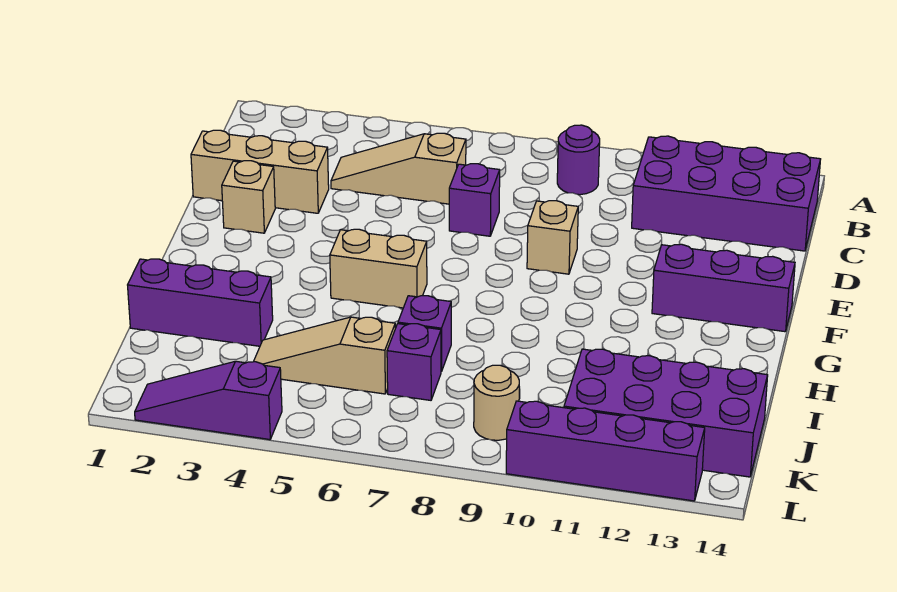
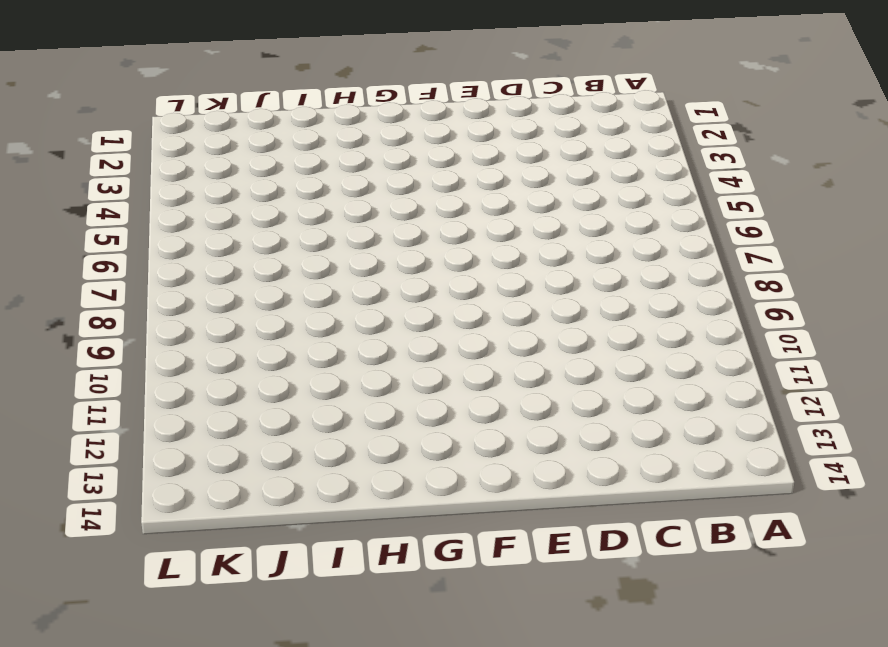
none -> purple 1x1 round brick [557,125,600,195]
none -> purple 2x4 brick [632,136,821,251]
none -> tan 1x3 slope [331,133,466,204]

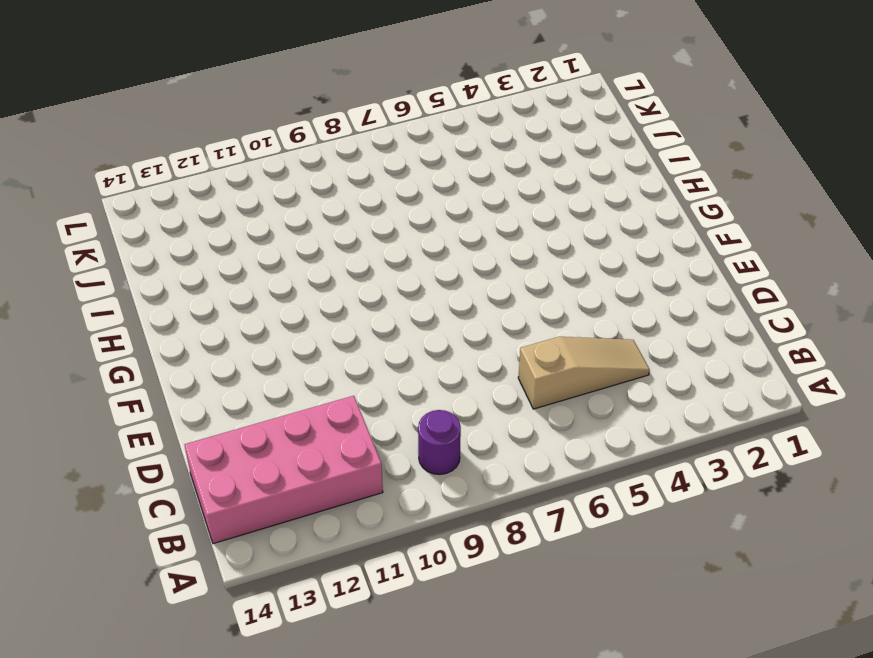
pink 2x4 brick [185,396,383,544] -> purple 2x4 brick [632,136,821,251]
none -> tan 1x3 brick [191,130,329,213]
none -> purple 1x1 brick [449,164,500,236]
none -> tan 1x1 brick [222,161,275,233]

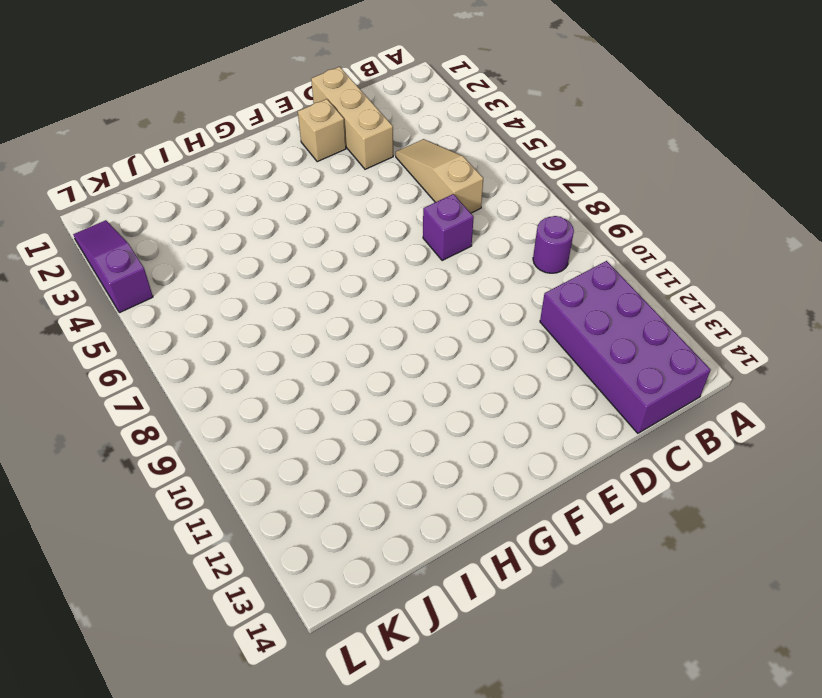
none -> tan 1x1 brick [527,201,578,274]
none -> purple 1x3 brick [652,244,795,332]
none -> tan 1x2 brick [330,229,427,308]

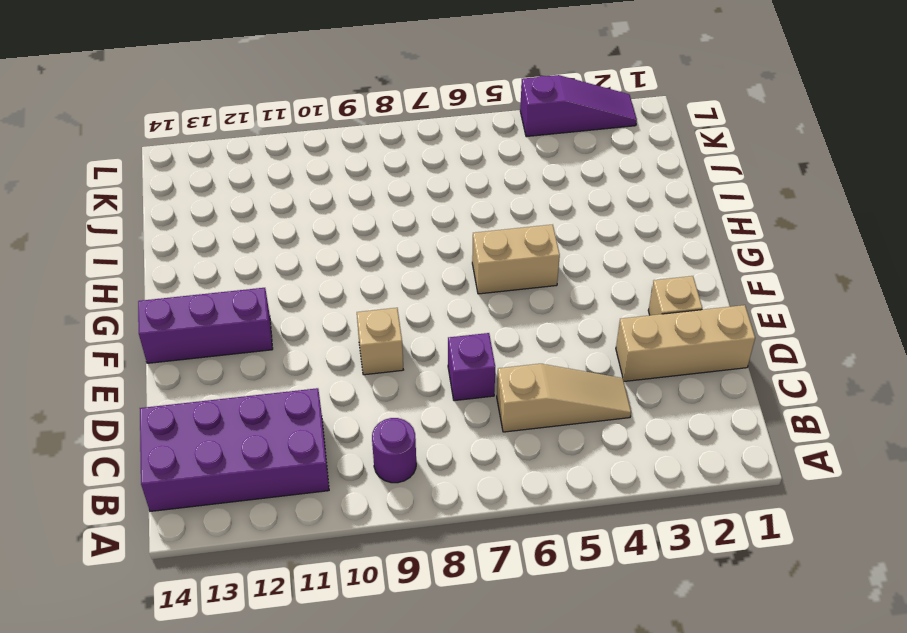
none -> purple 1x3 brick [128,259,273,346]
none -> purple 1x1 brick [398,296,451,372]
none -> tan 1x3 slope [254,317,395,394]

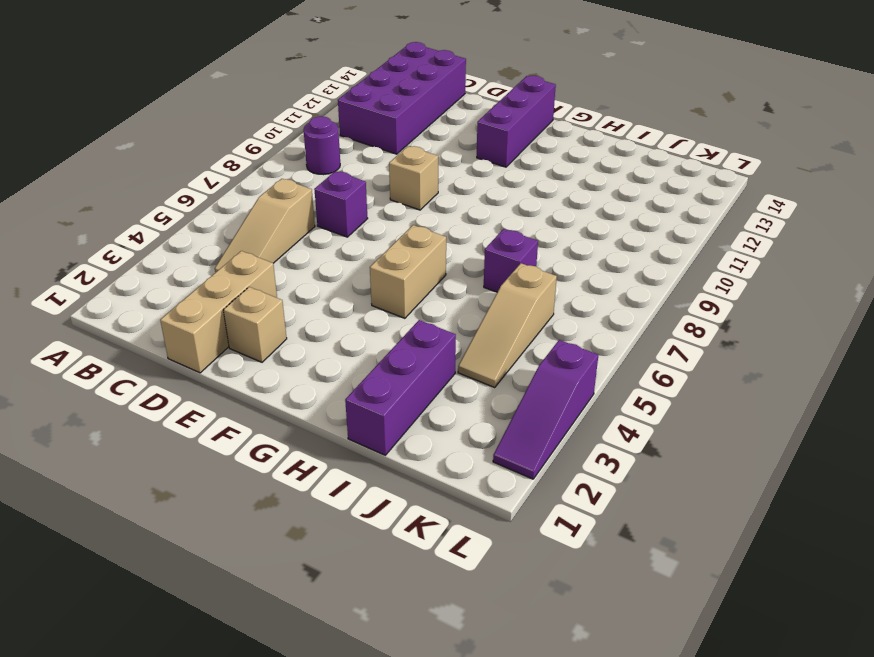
none -> purple 1x1 brick [387,324,441,400]
none -> purple 2x4 brick [564,349,768,477]
none -> tan 1x1 round brick [474,365,519,440]

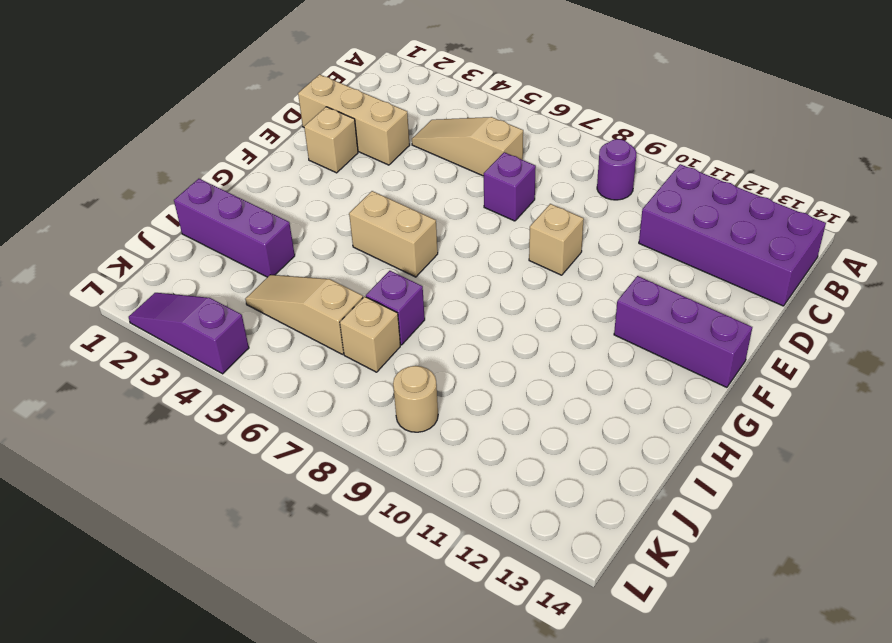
tan 1x1 brick [340,297,400,372] -> purple 1x1 brick [387,324,441,400]
none -> purple 2x4 brick [564,349,768,477]
none -> purple 1x4 brick [506,401,705,501]

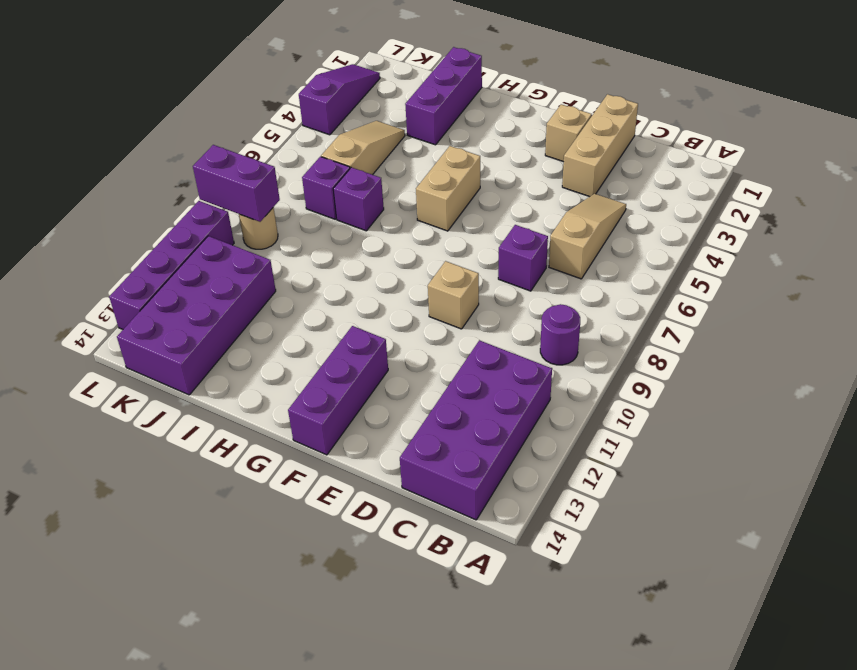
purple 1x2 brick [193,145,280,222] -> none

